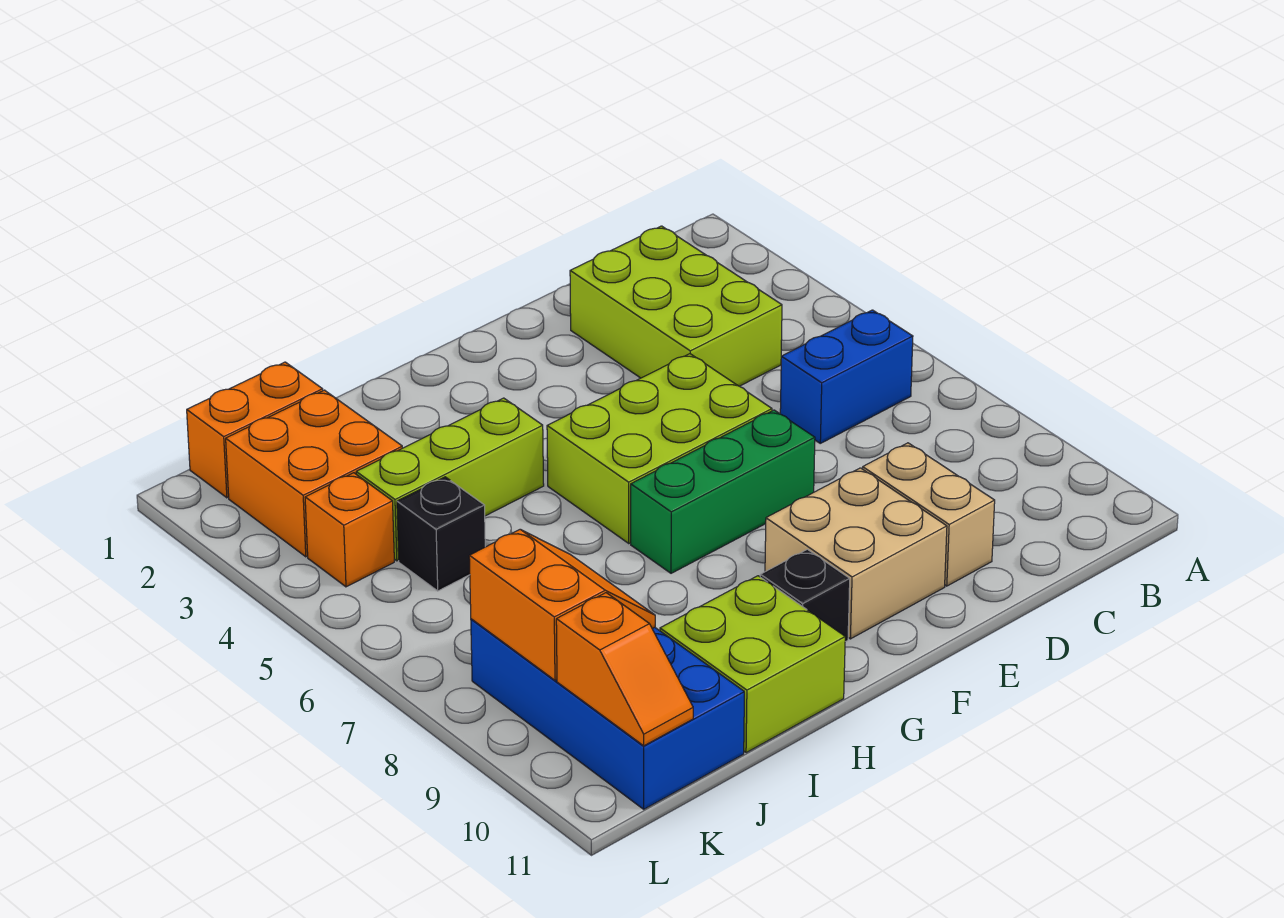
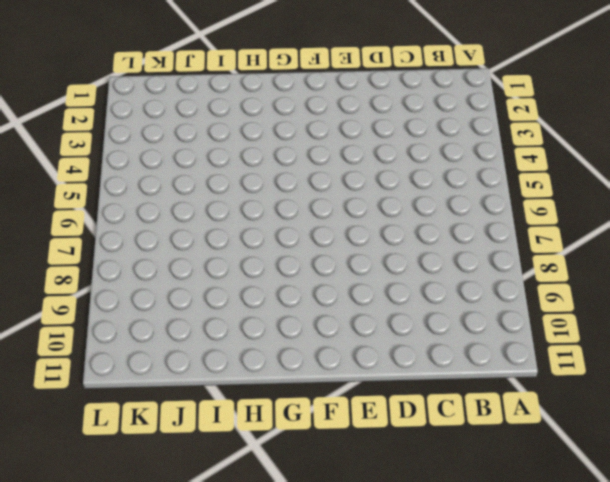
none -> blue 1x2 brick [780,310,913,443]
none -> lime 2x3 brick [570,226,782,386]
none -> tan 1x2 brick [863,443,995,586]

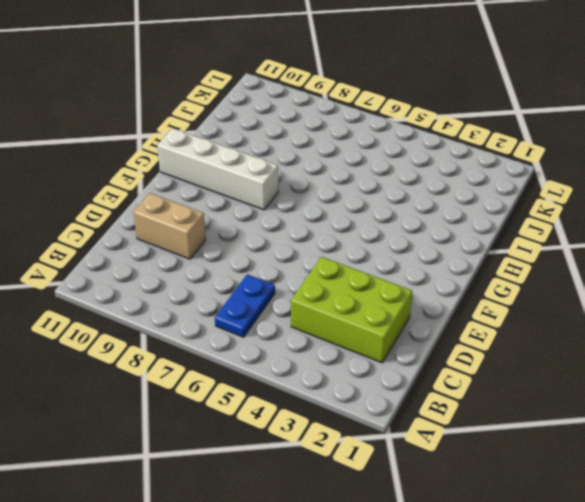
blue 1x2 plate [215,274,275,337] -> blue 1x2 brick [780,310,913,443]
white 1x4 brick [157,128,278,210] -> black 1x1 brick [760,549,850,642]
none -> lime 2x3 brick [547,354,772,543]
none -> green 1x3 brick [631,410,815,573]
none -> tan 2x2 brick [765,468,947,639]

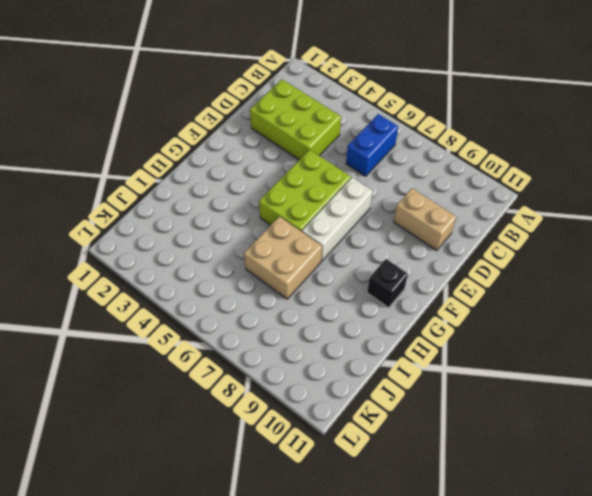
white 1x3 brick [302,177,373,261] -> green 1x3 brick [631,410,815,573]
tan 2x2 brick [244,216,322,299] -> tan 2x2 brick moved to [765,468,947,639]
none -> lime 1x3 brick [356,398,544,561]
none -> lime 2x2 brick [660,576,845,753]
none -> orange 1x2 brick [187,362,323,498]

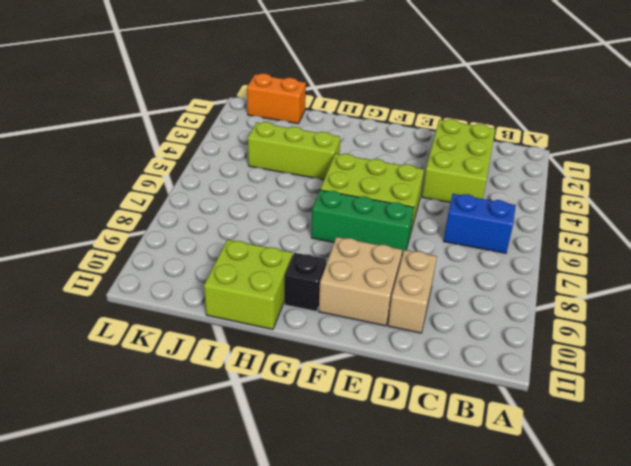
none -> orange 2x2 brick [226,390,402,557]
none -> black 1x1 brick [397,477,485,591]
none -> blue 2x4 brick [471,619,744,809]

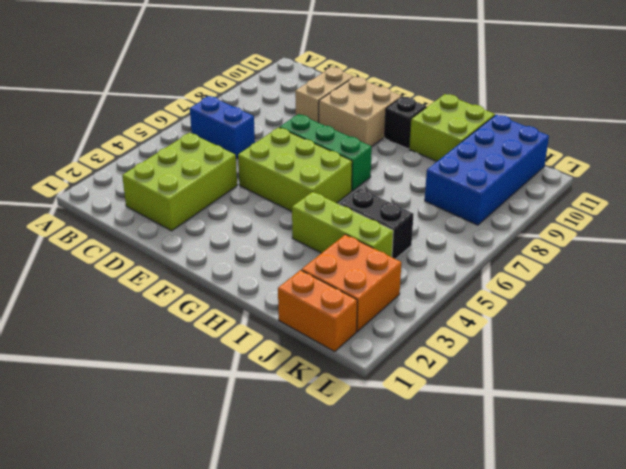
black 1x2 brick [340,189,414,259] -> black 1x1 brick [397,477,485,591]
none -> orange 1x1 brick [305,473,394,587]
none -> orange 2x2 slope [469,529,655,680]
none -> orange 1x2 slope [556,593,693,746]

